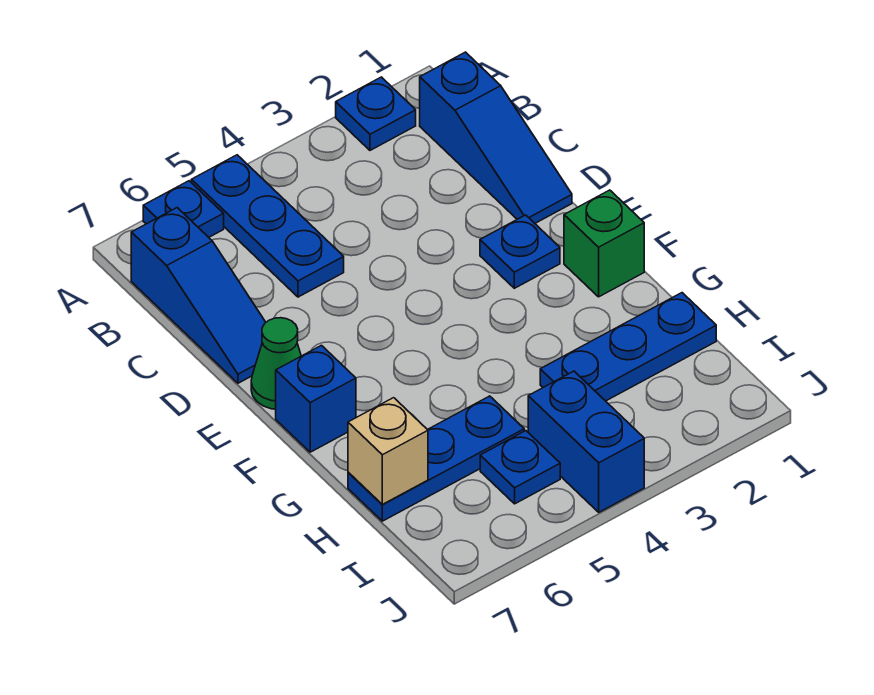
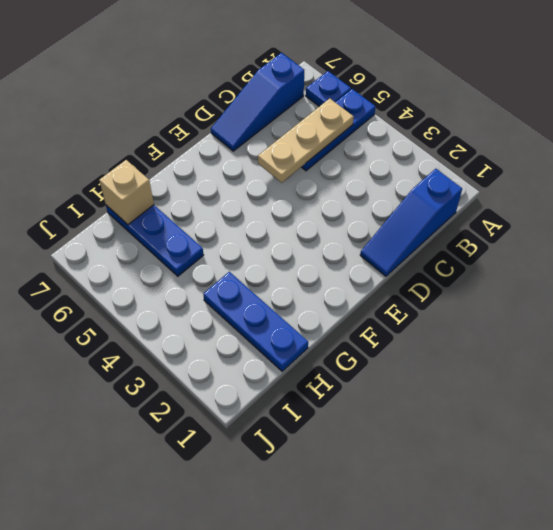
tan 1x3 plate [258,99,353,183] -> none
none -> blue 1x1 plate [336,77,416,150]
none -> blue 1x1 plate [480,215,560,288]
none -> green 1x1 cone [251,318,301,409]

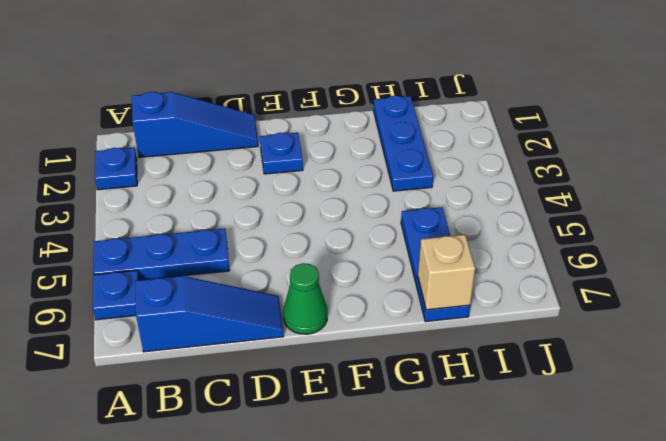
none -> green 1x1 brick [564,190,644,297]
none -> blue 1x1 brick [276,345,356,452]
none -> blue 1x2 brick [528,371,644,512]

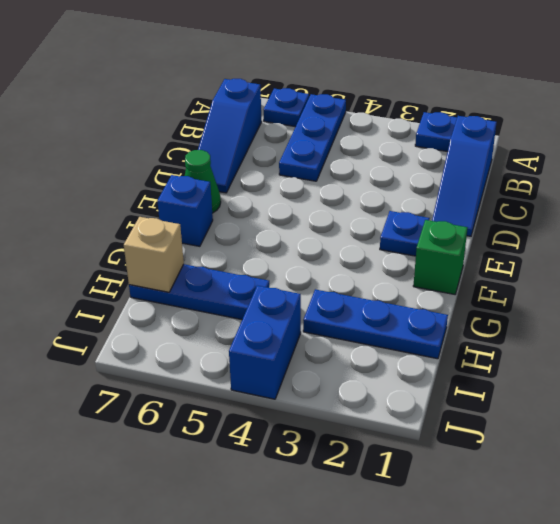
none -> blue 1x1 plate [480,431,560,504]

